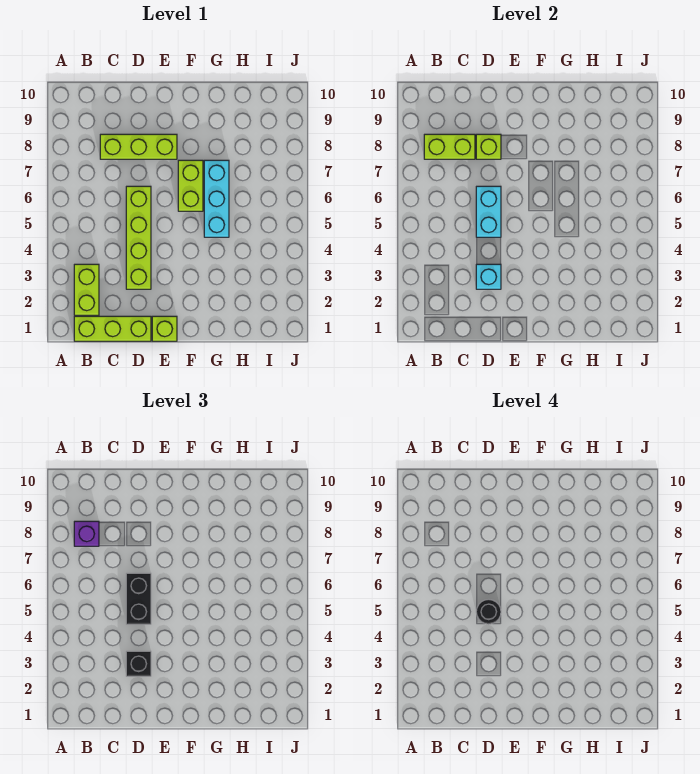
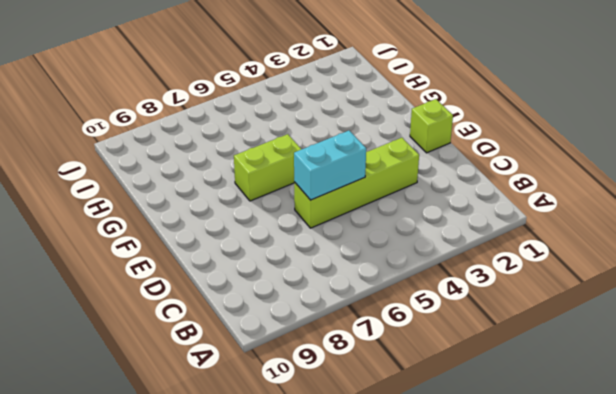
none -> lime 1x3 brick [74,316,151,341]
none -> lime 1x2 brick [74,264,99,315]
none -> lime 1x3 brick [100,134,177,159]

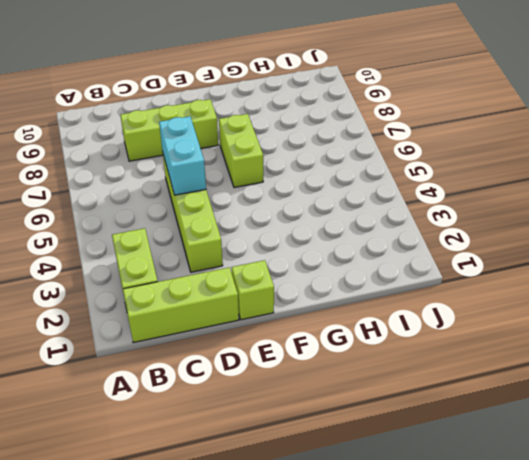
none -> cyan 1x3 brick [204,160,229,237]
none -> lime 1x2 brick [424,134,475,159]
none -> cyan 1x1 brick [476,264,501,289]

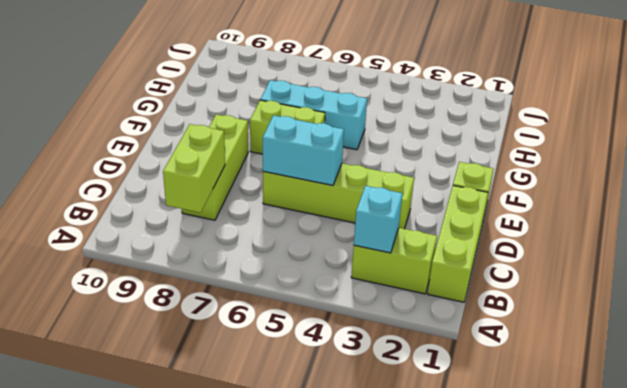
cyan 1x1 brick [354,186,402,253] -> cyan 1x1 brick moved to [476,264,501,289]
none -> lime 1x1 brick [476,134,501,159]
none -> purple 1x1 brick [74,521,99,546]
none -> black 1x1 brick [126,651,151,676]

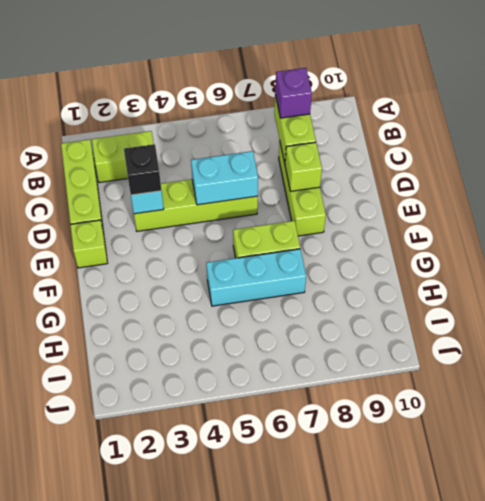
none -> black 1x2 brick [126,573,151,624]
none -> black 1x1 round brick [476,599,501,624]

